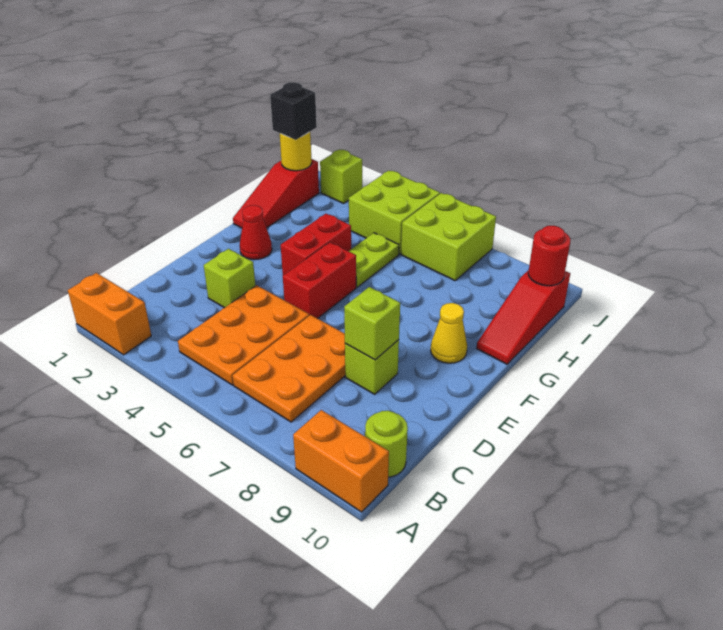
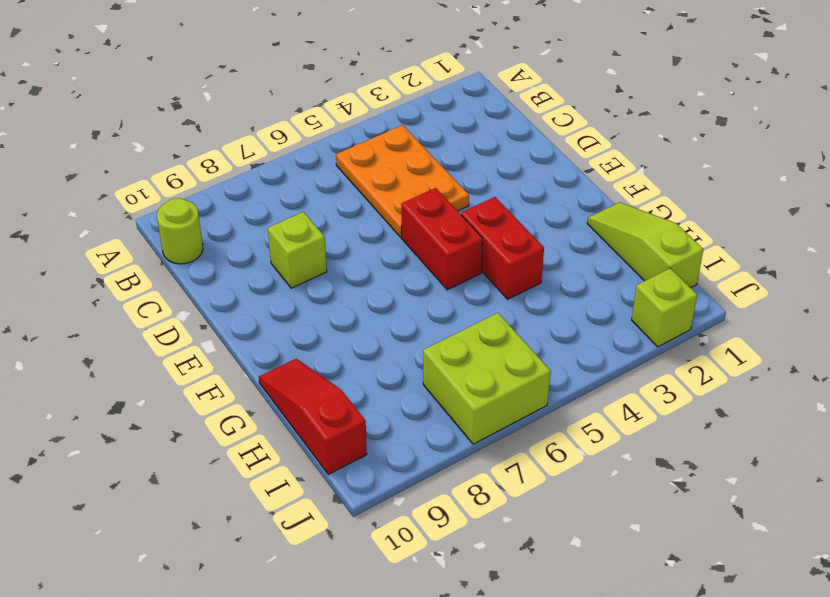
lime 1x3 slope [587,202,703,288] -> red 1x3 slope [233,159,319,228]
none -> orange 1x2 brick [68,273,151,355]
none -> orange 1x2 brick [293,410,389,512]
none -> orange 2x3 plate [232,315,345,422]

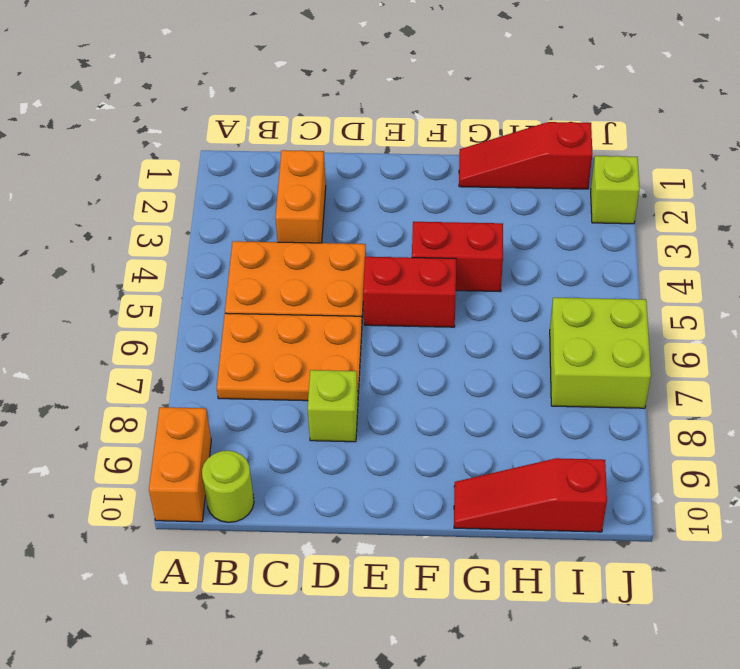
orange 1x2 brick [275,150,326,243] -> orange 1x2 brick moved to [68,273,151,355]
none -> lime 1x1 brick [204,249,255,308]
none -> red 1x1 cone [240,205,272,260]
none -> yellow 1x1 cone [431,303,467,363]

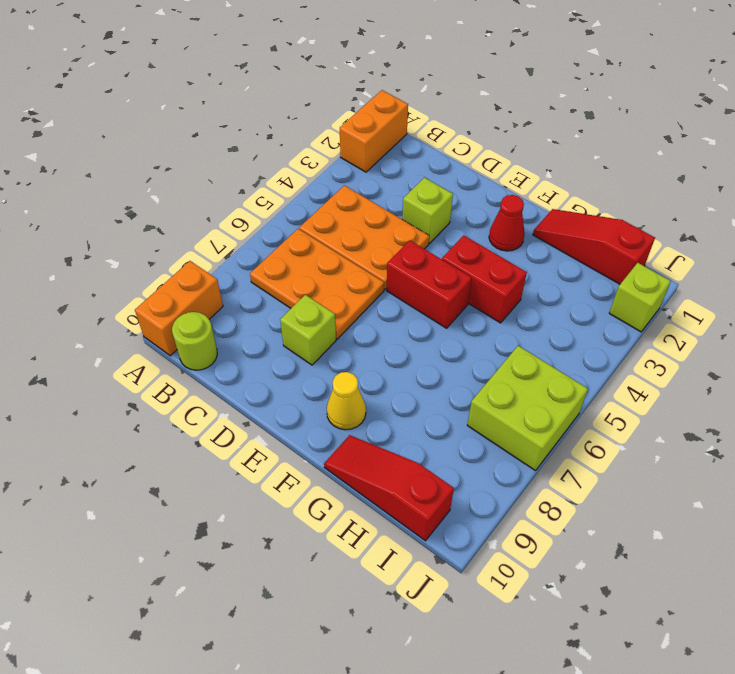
none -> lime 1x2 plate [349,233,399,287]
none -> lime 2x2 brick [349,170,440,254]
none -> lime 1x1 brick [344,287,400,360]

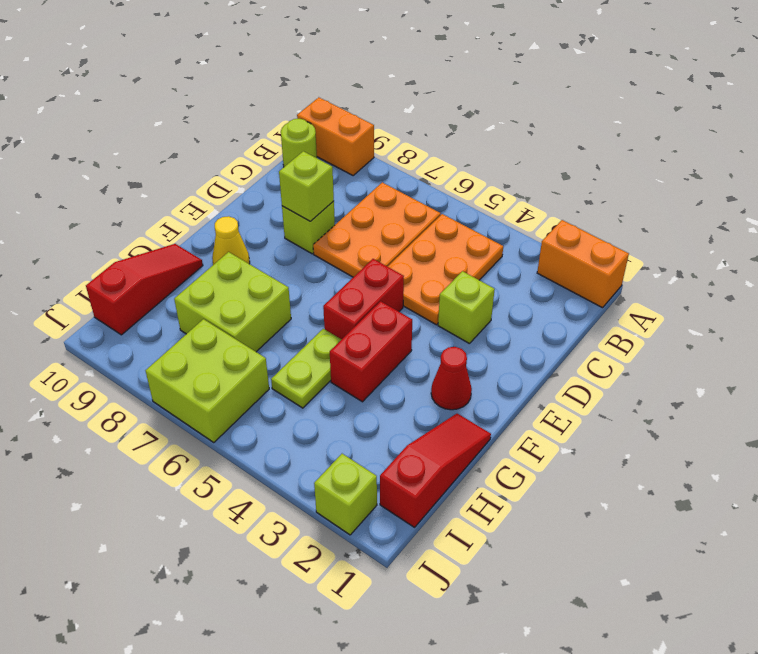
lime 2x2 brick [174,252,291,352] -> lime 2x2 brick moved to [349,170,440,254]
none -> yellow 1x1 round brick [280,132,312,171]
none -> red 1x1 round brick [528,226,571,286]
none -> black 1x1 brick [270,82,317,140]

